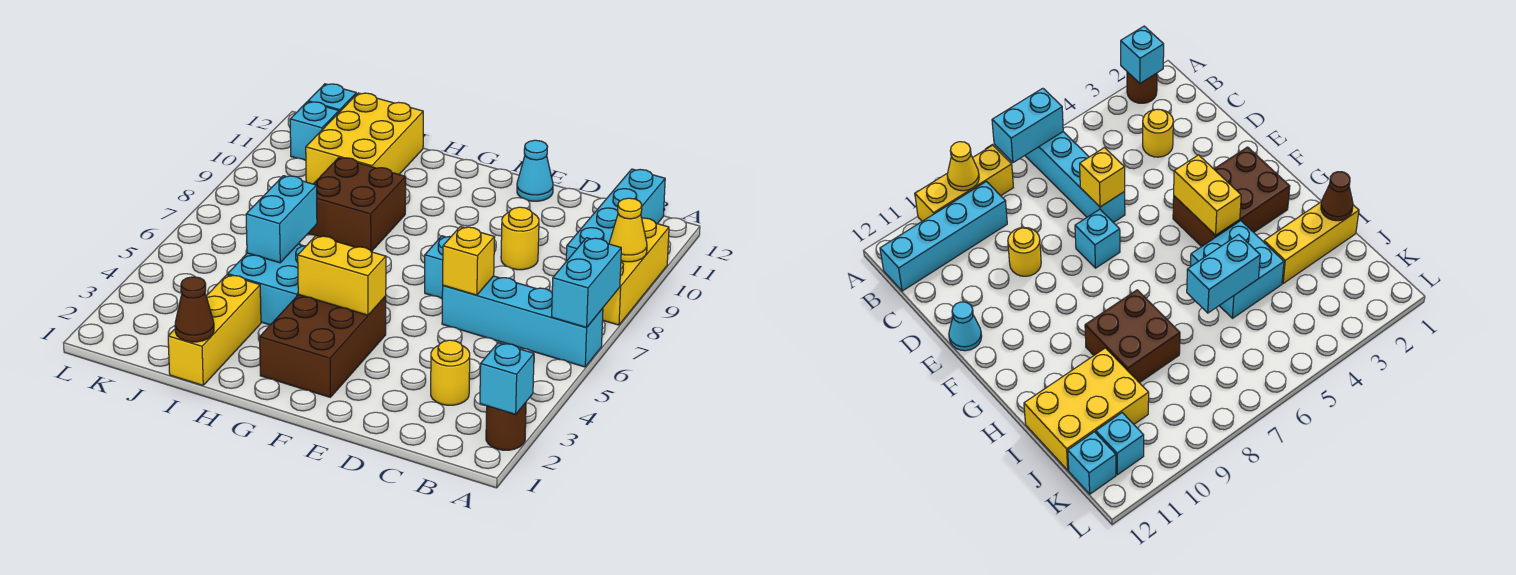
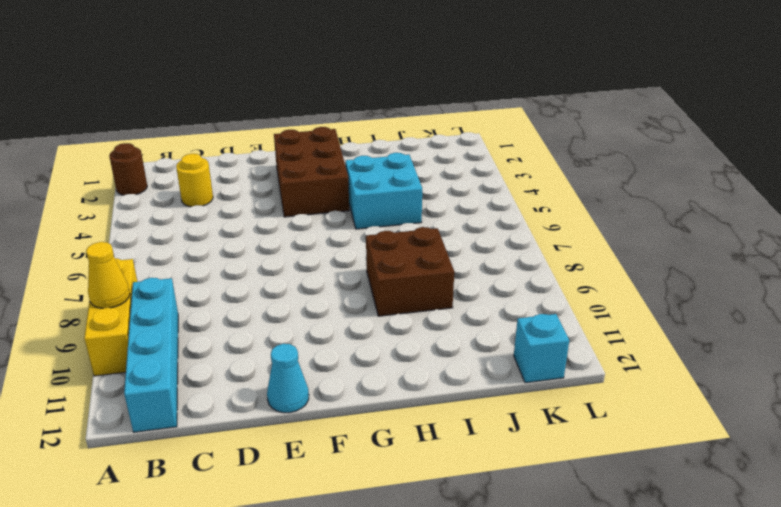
none -> cyan 1x4 brick [442,276,603,367]
none -> yellow 1x1 round brick [501,207,539,270]
none -> cyan 1x1 brick [425,236,450,299]

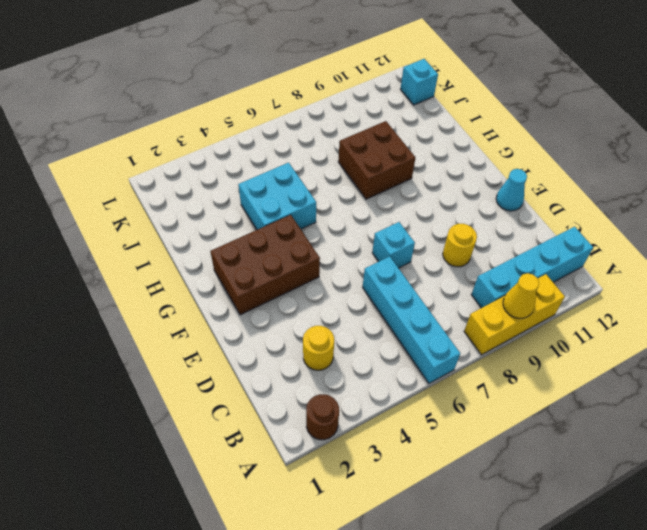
none -> yellow 1x3 brick [168,275,261,385]
none -> yellow 2x3 brick [306,93,423,184]
none -> cyan 1x1 brick [290,102,339,160]

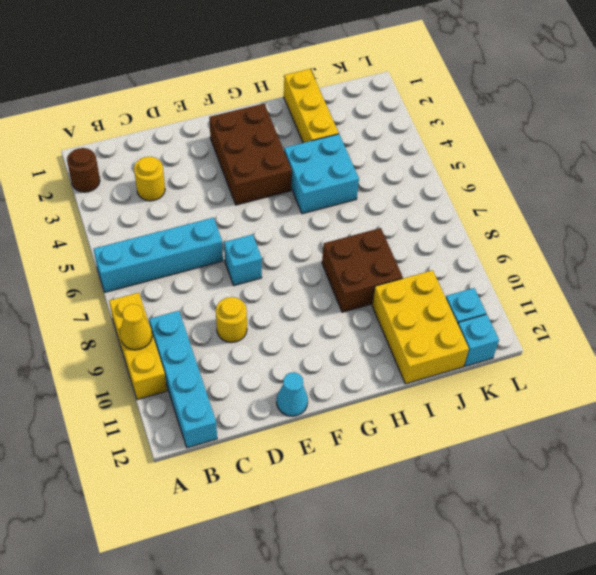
none -> cyan 1x1 brick [480,343,534,414]
none -> cyan 1x2 brick [552,238,621,327]
none -> yellow 1x1 brick [443,227,495,295]

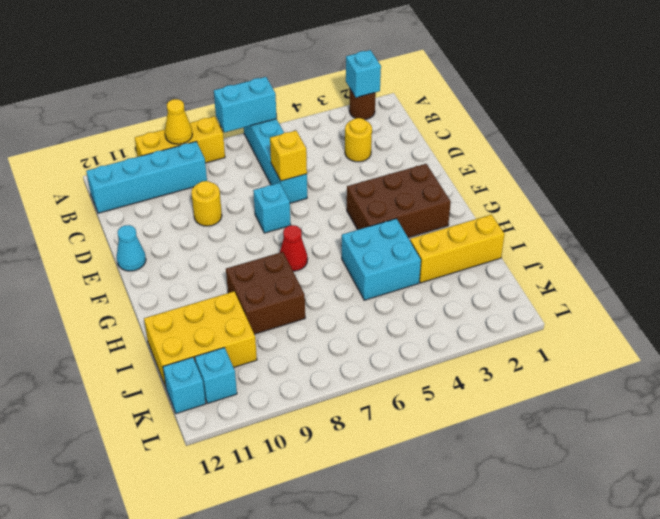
red 1x1 cone [280,225,308,271] -> none
none -> yellow 1x2 brick [298,236,386,315]
none -> brown 1x1 cone [175,277,214,342]
none -> cyan 1x2 brick [246,176,317,263]

